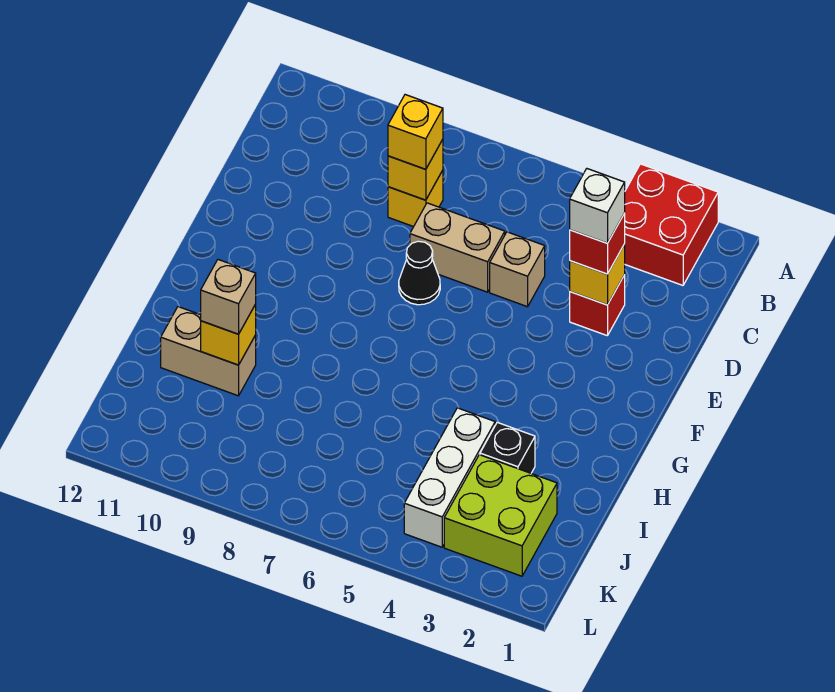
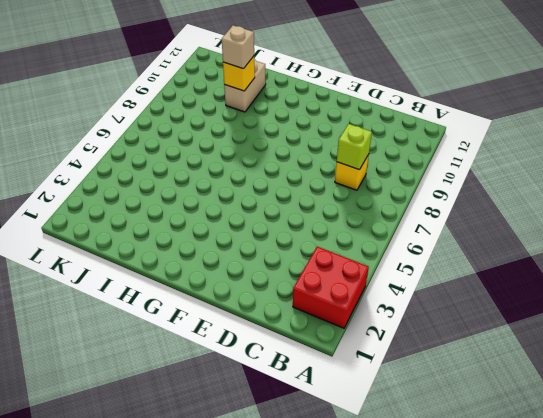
lime 1x1 brick [337,124,372,170] -> yellow 1x1 brick [388,139,443,200]
none -> red 1x1 brick [570,275,625,336]
none -> tan 1x1 brick [490,232,545,307]
none -> tan 1x2 brick [410,203,505,292]

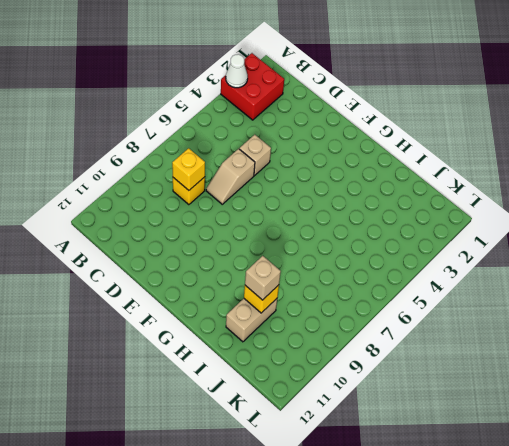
white 1x1 cone [226,54,248,88] -> none
tan 1x2 slope [206,149,255,204] -> tan 1x2 brick [410,203,505,292]
none -> red 1x1 brick [570,275,625,336]
none -> black 1x1 cone [399,241,440,305]
none -> black 1x1 brick [480,422,535,473]

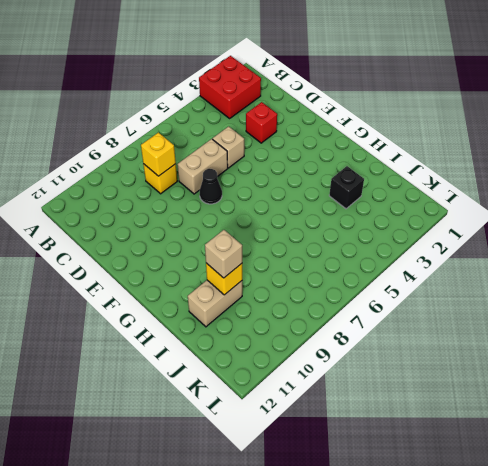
none -> white 1x3 brick [404,408,495,547]
none -> lime 2x2 brick [444,455,557,576]
none -> yellow 1x1 brick [570,244,625,305]

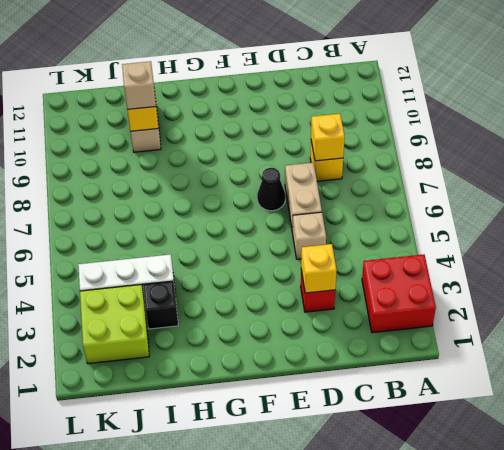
none -> yellow 1x1 brick [388,95,443,169]
none -> red 1x1 brick [570,213,625,274]
none -> white 1x1 brick [570,169,625,243]

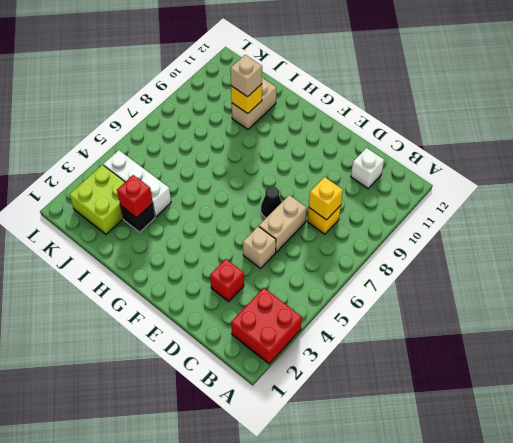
white 1x1 brick [351,148,384,188] -> white 1x1 brick moved to [570,169,625,243]
red 1x1 brick [117,175,153,218] -> red 1x1 brick moved to [570,213,625,274]
none -> yellow 1x1 brick [570,244,625,305]
none -> yellow 1x1 brick [388,95,443,169]

